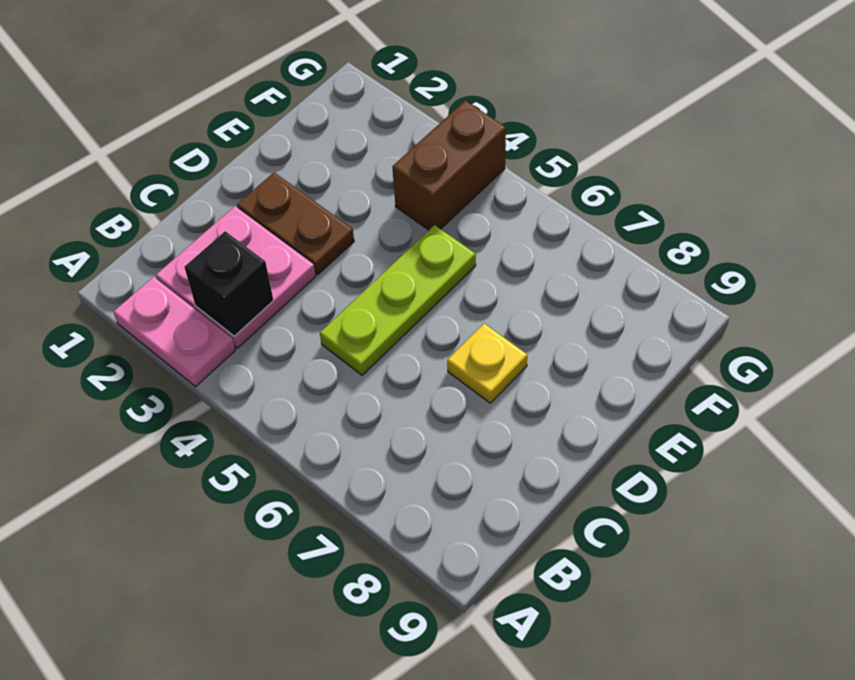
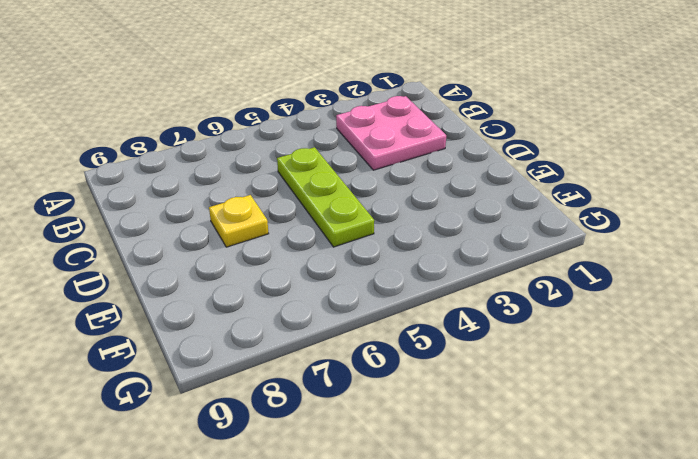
none -> pink 1x2 plate [114,277,235,387]
none -> brown 1x2 plate [237,172,354,275]

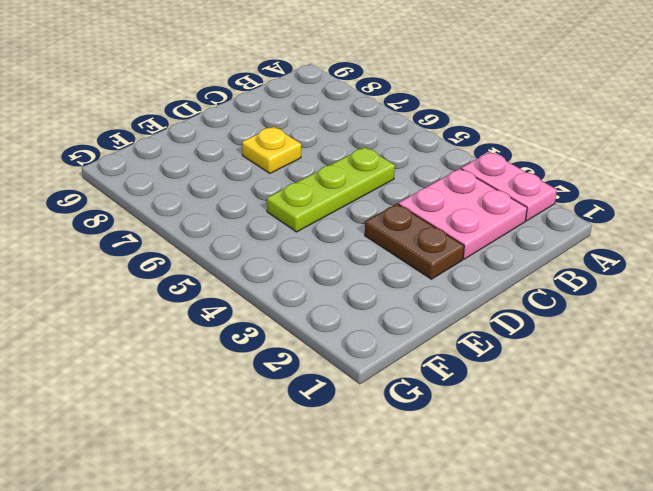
none -> brown 1x2 brick [392,101,506,230]
none -> black 1x1 brick [184,231,274,336]

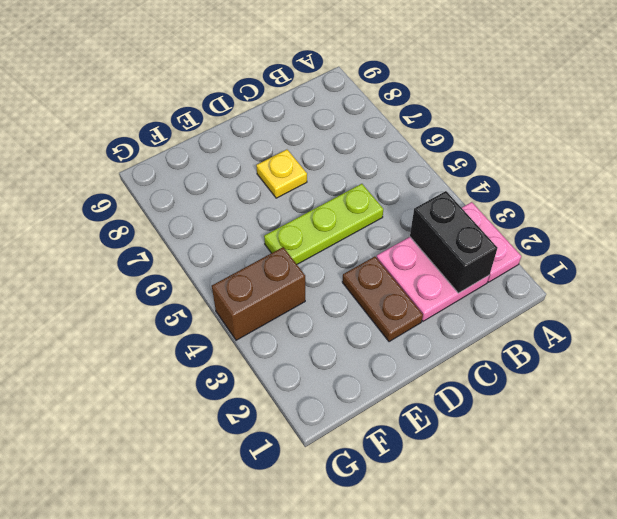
black 1x2 brick [410,191,498,293] -> black 1x1 brick [184,231,274,336]

